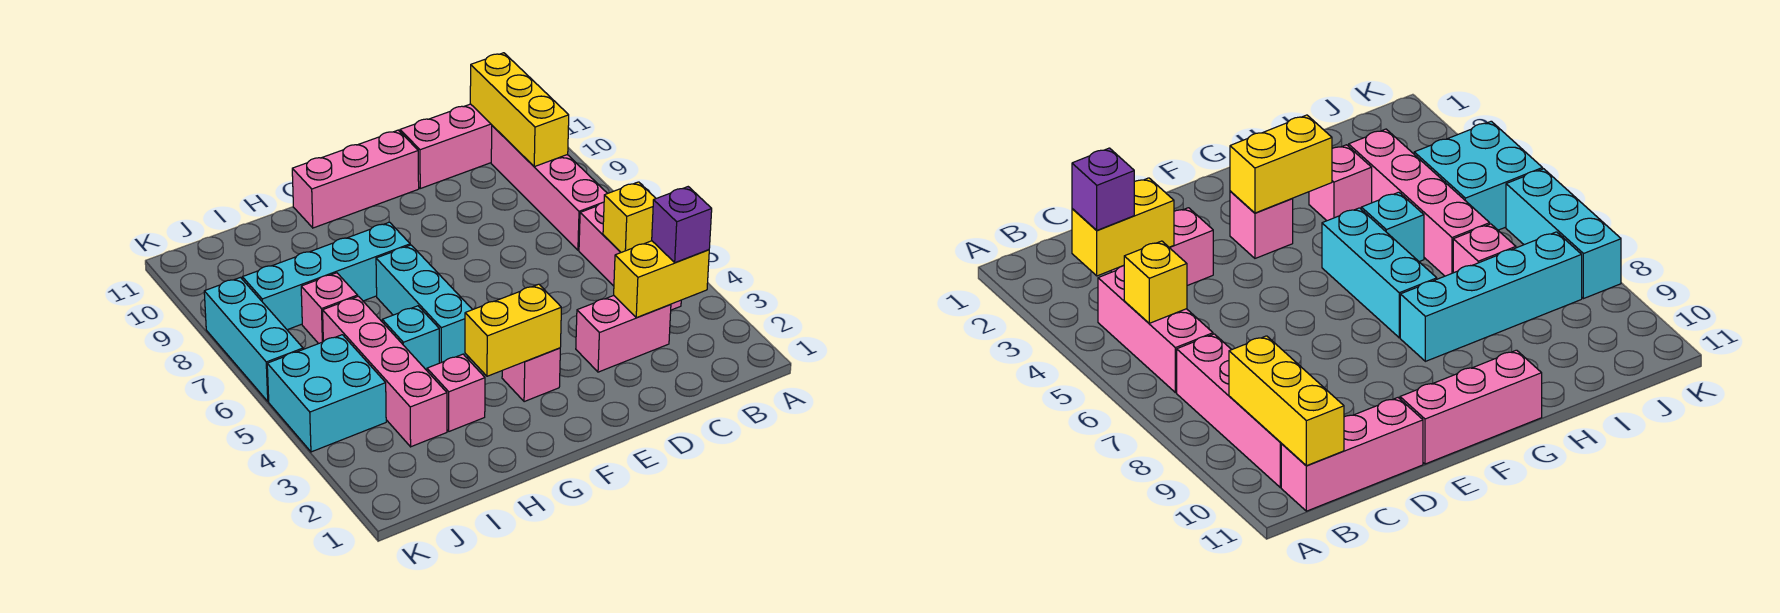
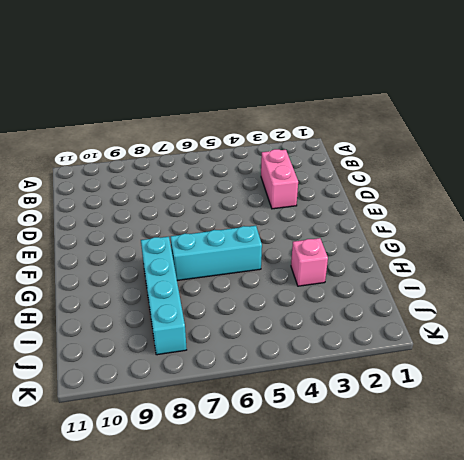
none -> pink 1x3 brick [579,202,681,310]
none -> pink 1x4 brick [491,126,608,250]
none -> pink 1x3 brick [400,104,492,188]

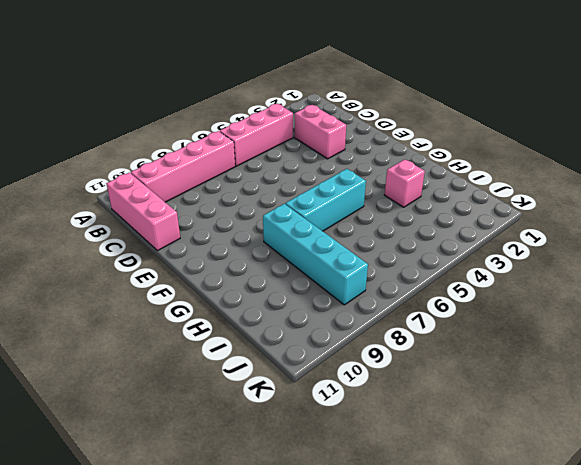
none -> pink 1x3 brick [292,130,419,228]
none -> pink 1x1 brick [502,348,560,402]
none -> cyan 1x1 brick [382,306,439,370]

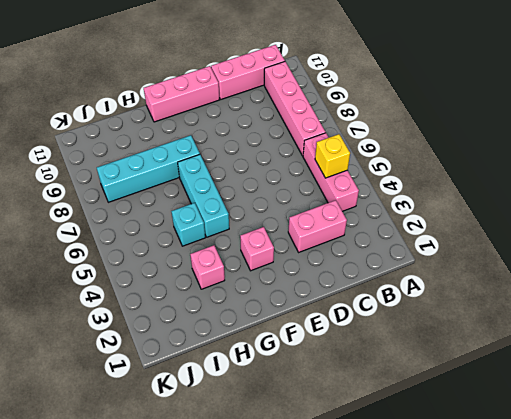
none -> pink 1x4 brick [323,296,447,447]
none -> pink 1x1 brick [301,273,358,344]
none -> cyan 2x2 brick [267,335,386,452]

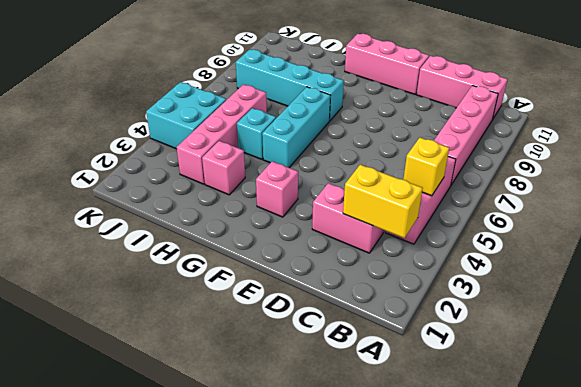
none -> pink 1x1 brick [301,273,358,344]
none -> cyan 1x3 brick [204,278,303,402]
none -> yellow 1x3 brick [470,53,569,167]

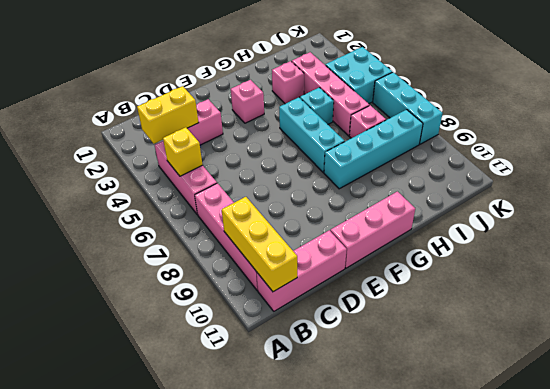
none -> yellow 1x2 brick [465,284,561,376]
none -> purple 1x1 brick [652,187,712,263]

